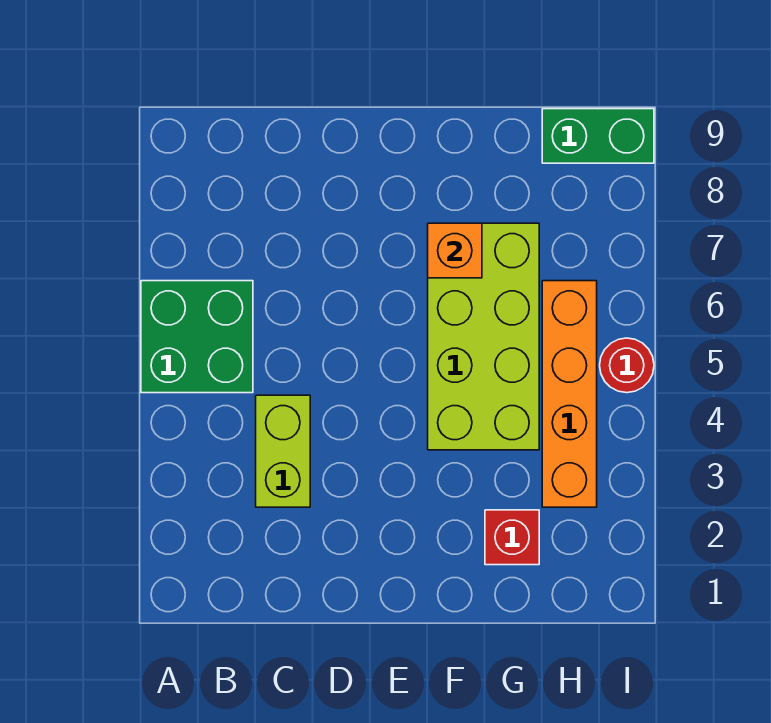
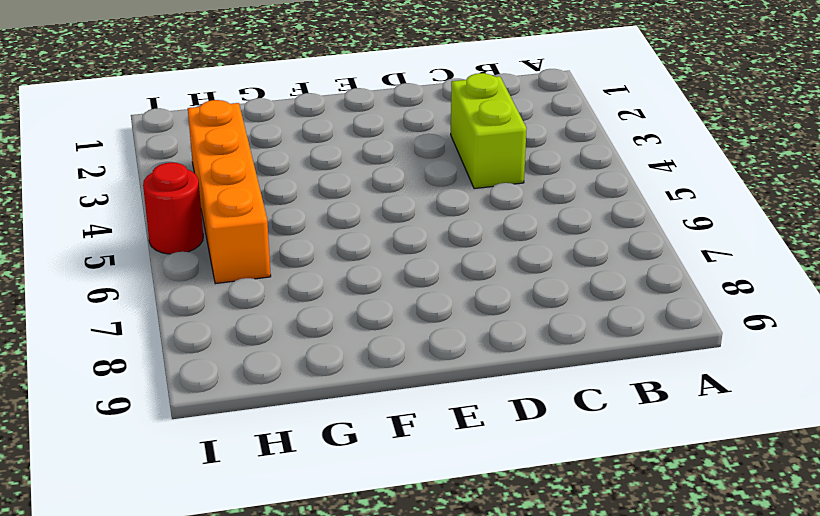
none -> green 2x2 brick [141,281,253,393]
none -> lime 2x4 brick [428,223,539,450]

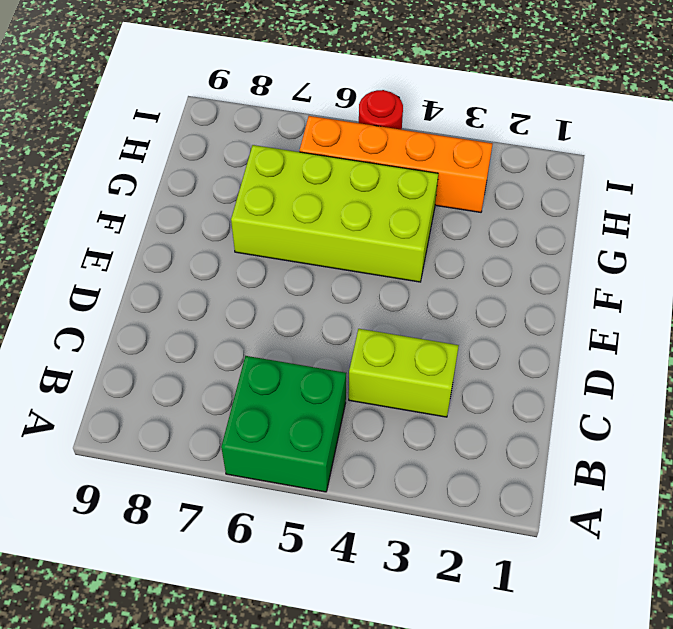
none -> red 1x1 brick [485,510,539,565]
none -> green 1x2 brick [542,109,654,163]

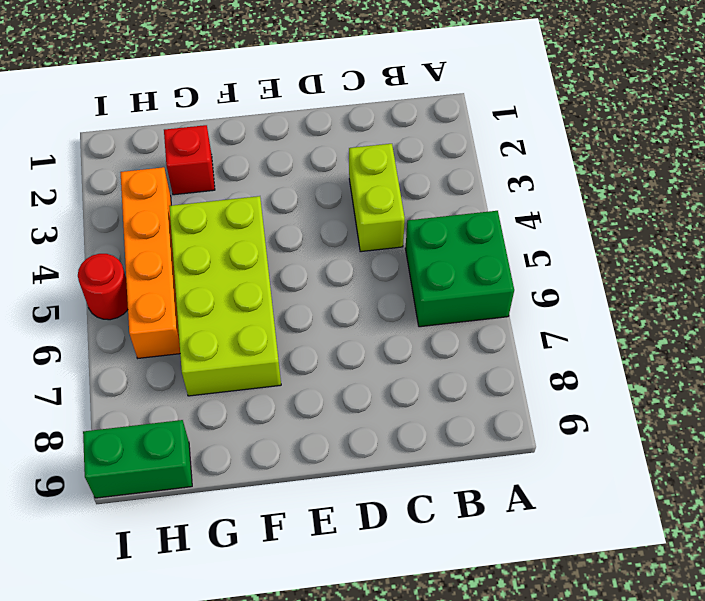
none -> orange 1x1 brick [428,223,482,278]

